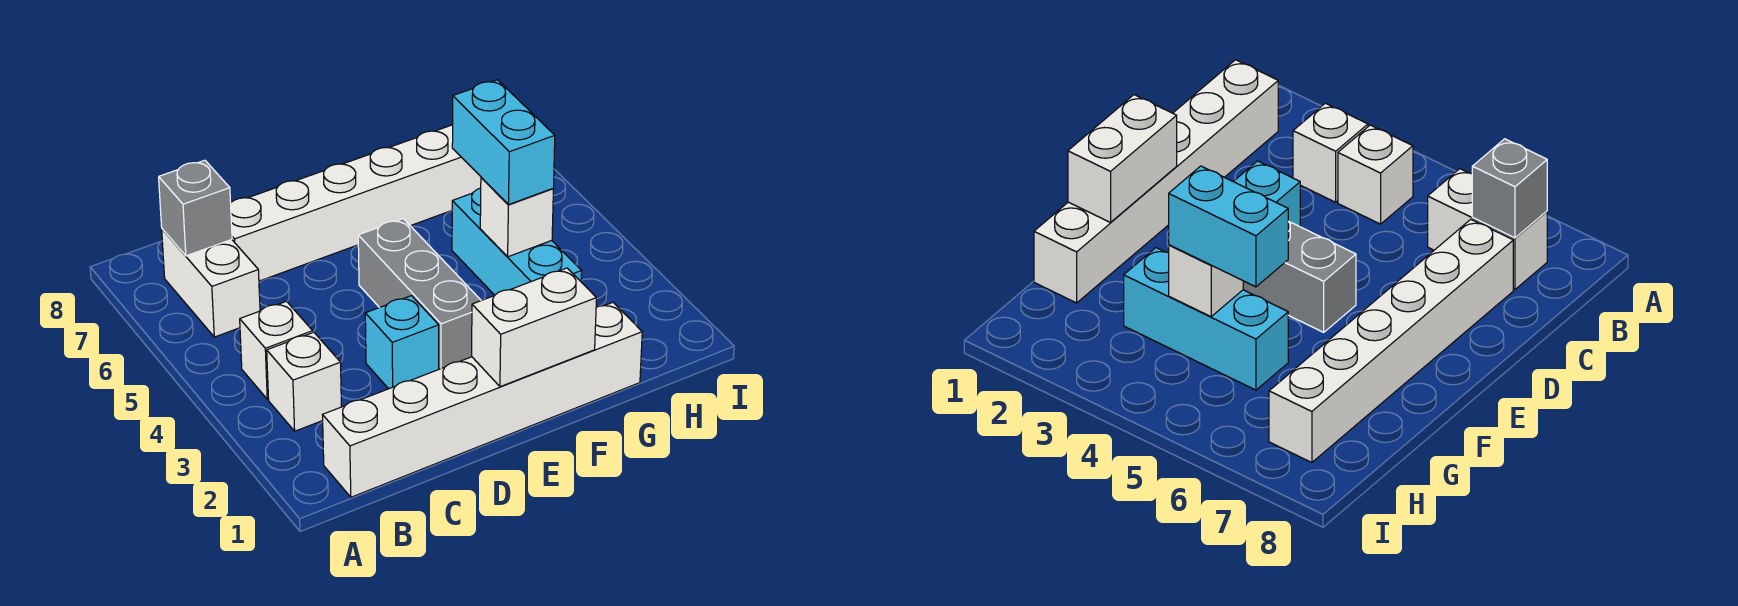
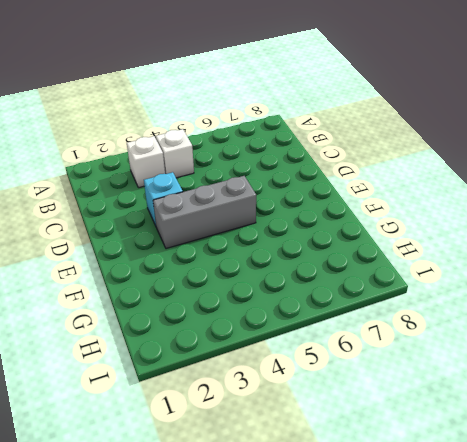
none -> white 1x6 brick [323,302,642,497]
none -> white 1x2 brick [162,229,260,337]
none -> white 1x6 brick [231,125,481,281]

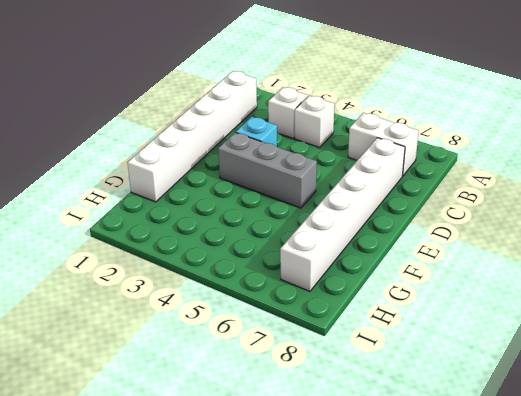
none -> cyan 1x3 brick [452,188,582,295]
none -> grey 1x1 brick [159,160,232,256]
none -> white 1x2 brick [472,268,596,387]

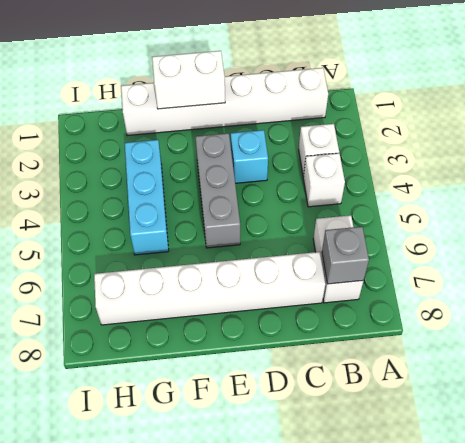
none -> white 1x1 brick [480,177,553,257]
none -> cyan 1x2 brick [452,80,555,205]

